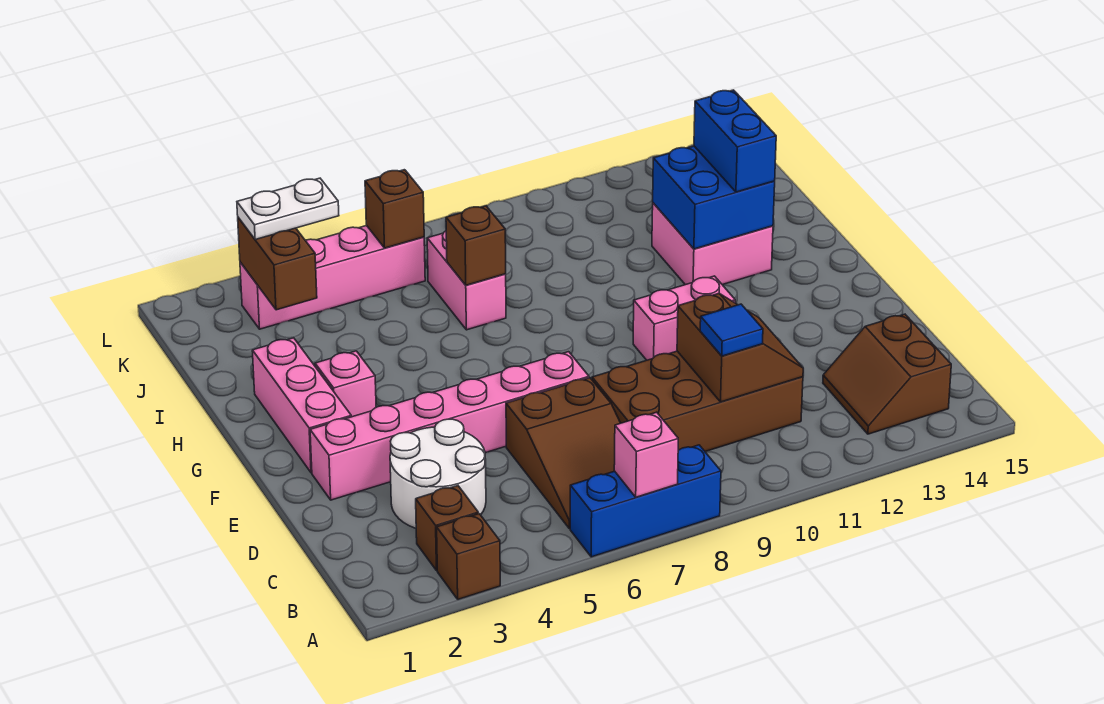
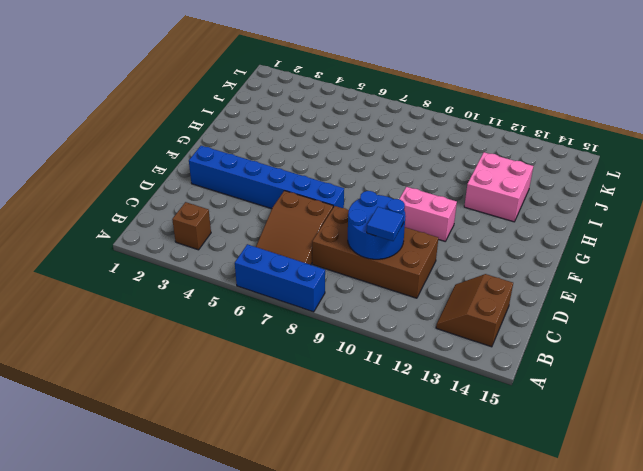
blue 2x2 round brick [348,191,406,259] -> brown 2x2 slope [677,294,803,402]
blue 1x6 brick [189,146,344,209] -> pink 1x6 brick [310,352,589,500]
none -> brown 1x1 brick [437,514,500,599]
none -> white 2x2 round brick [390,419,486,528]
none -> pink 1x3 brick [252,338,351,473]

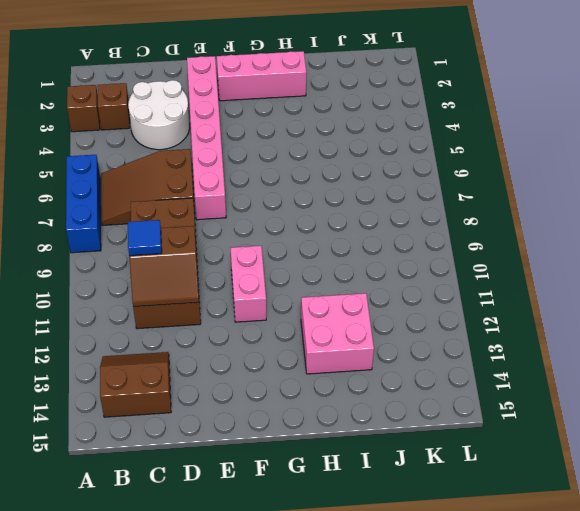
none -> pink 1x1 brick [315,351,376,417]
none -> pink 1x2 brick [427,231,506,330]
none -> pink 1x4 brick [240,226,425,329]

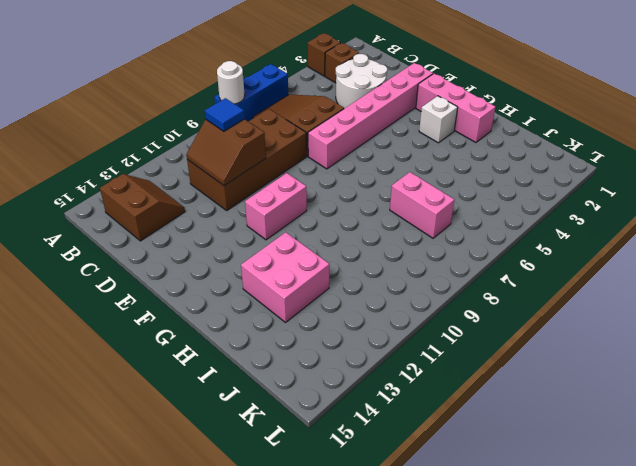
white 1x1 round brick [217,61,245,104] -> none
white 1x1 brick [419,96,458,143] -> pink 1x1 brick [315,351,376,417]
none -> pink 1x4 brick [240,226,425,329]
none -> pink 1x1 brick [614,412,678,497]
none -> blue 2x2 brick [653,146,775,249]

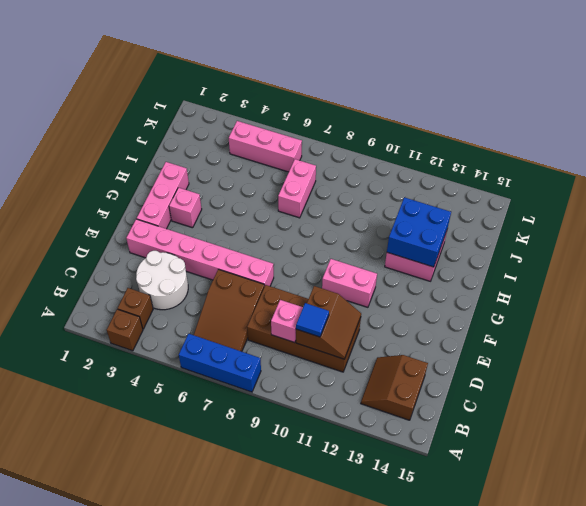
pink 1x1 brick [271,300,303,343] -> pink 1x1 brick moved to [614,412,678,497]
pink 1x3 brick [229,121,302,172] -> pink 1x4 brick [240,226,425,329]
none -> brown 1x1 brick [446,206,506,285]
none -> brown 1x2 brick [238,218,317,310]
none -> brown 1x1 brick [365,170,424,248]

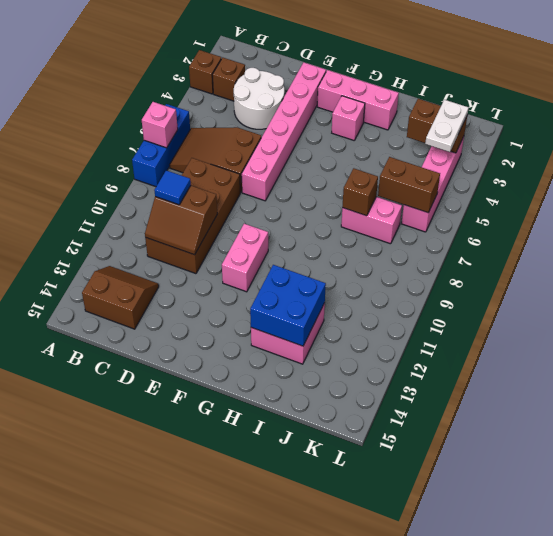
brown 1x2 brick [378,157,440,213] -> brown 1x1 brick [365,170,424,248]
none -> blue 1x2 brick [694,90,776,192]

